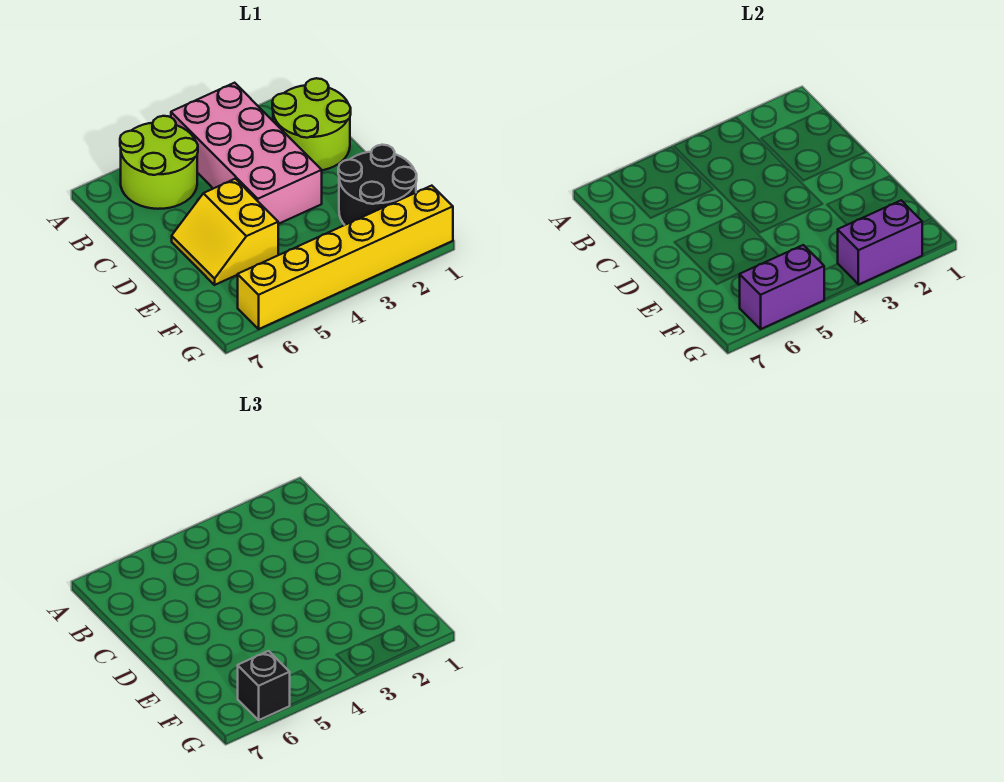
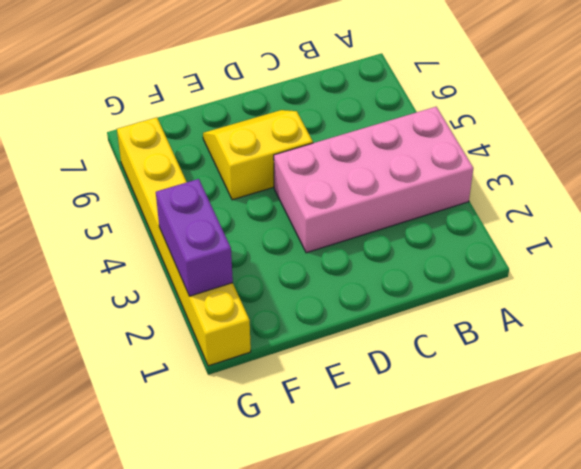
none -> lime 2x2 round brick [120,116,198,209]
none -> lime 2x2 round brick [272,78,351,170]

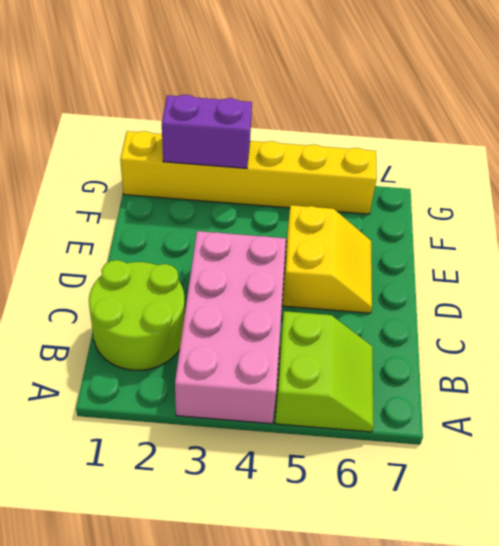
lime 2x2 slope [275,311,374,432] -> lime 2x2 round brick [120,116,198,209]
none -> black 2x2 round brick [338,145,417,225]
none -> purple 1x2 brick [740,245,825,329]

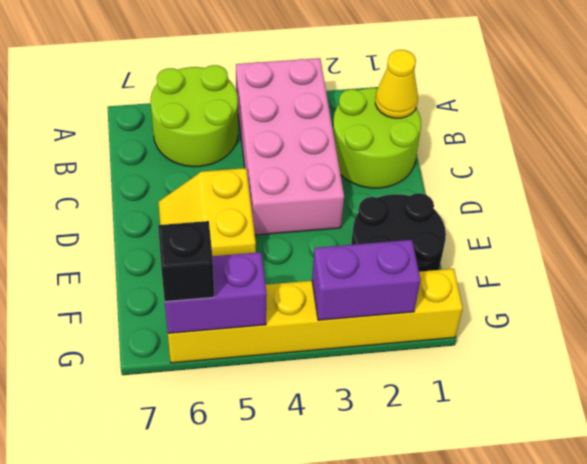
yellow 1x1 cone [375,50,418,118] -> none

